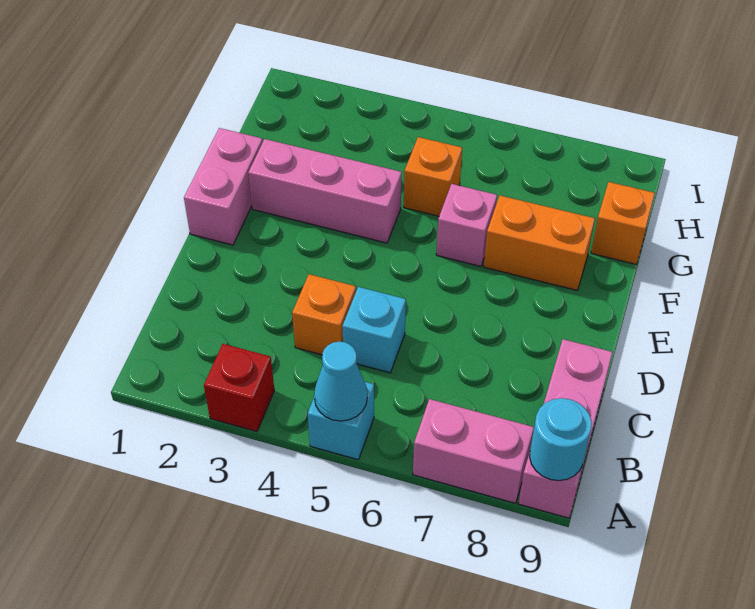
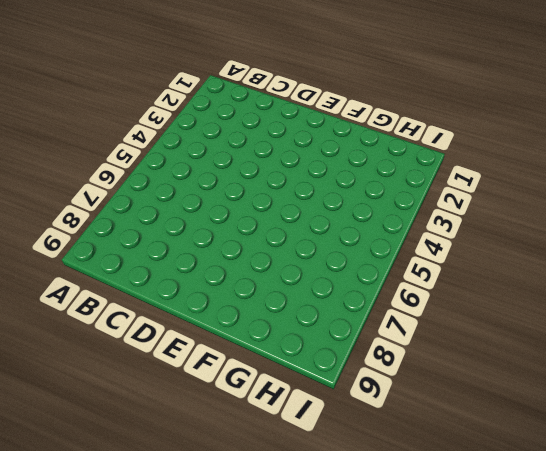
none -> red 1x1 brick [204,344,274,432]
none -> cyan 1x1 brick [308,382,374,460]
none -> pink 1x2 brick [413,399,534,503]

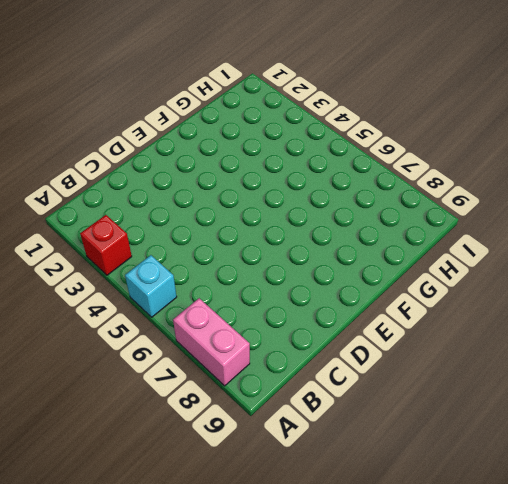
none -> pink 1x3 brick [518,339,613,518]
none -> orange 1x1 brick [292,274,356,355]
none -> cyan 1x1 brick [342,287,406,373]

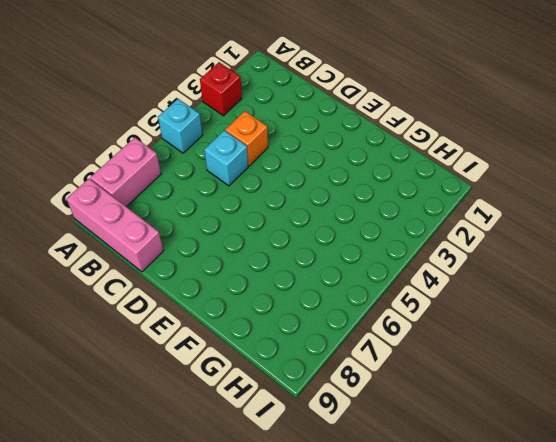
none -> pink 1x2 brick [184,128,263,245]
none -> pink 1x3 brick [248,139,402,243]
none -> pink 1x1 brick [436,184,497,266]

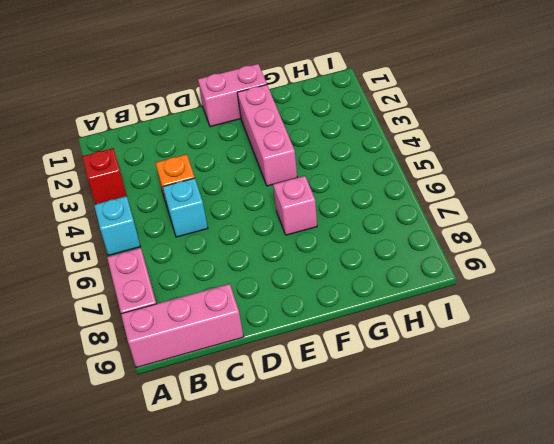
none -> orange 1x2 brick [484,196,595,290]
none -> orange 1x1 brick [404,137,462,216]
none -> orange 1x1 brick [591,182,655,264]

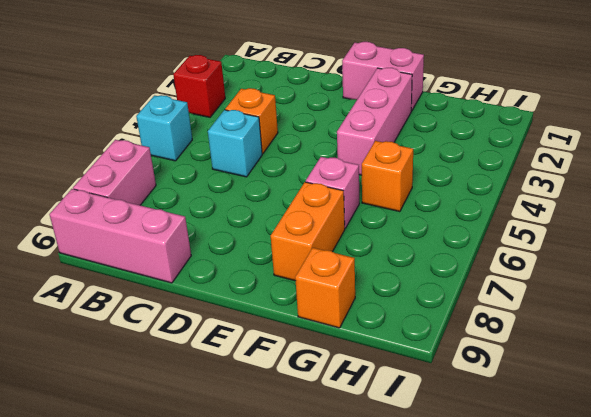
none -> cyan 1x1 cone [314,342,367,421]
none -> cyan 1x1 round brick [530,398,592,481]

